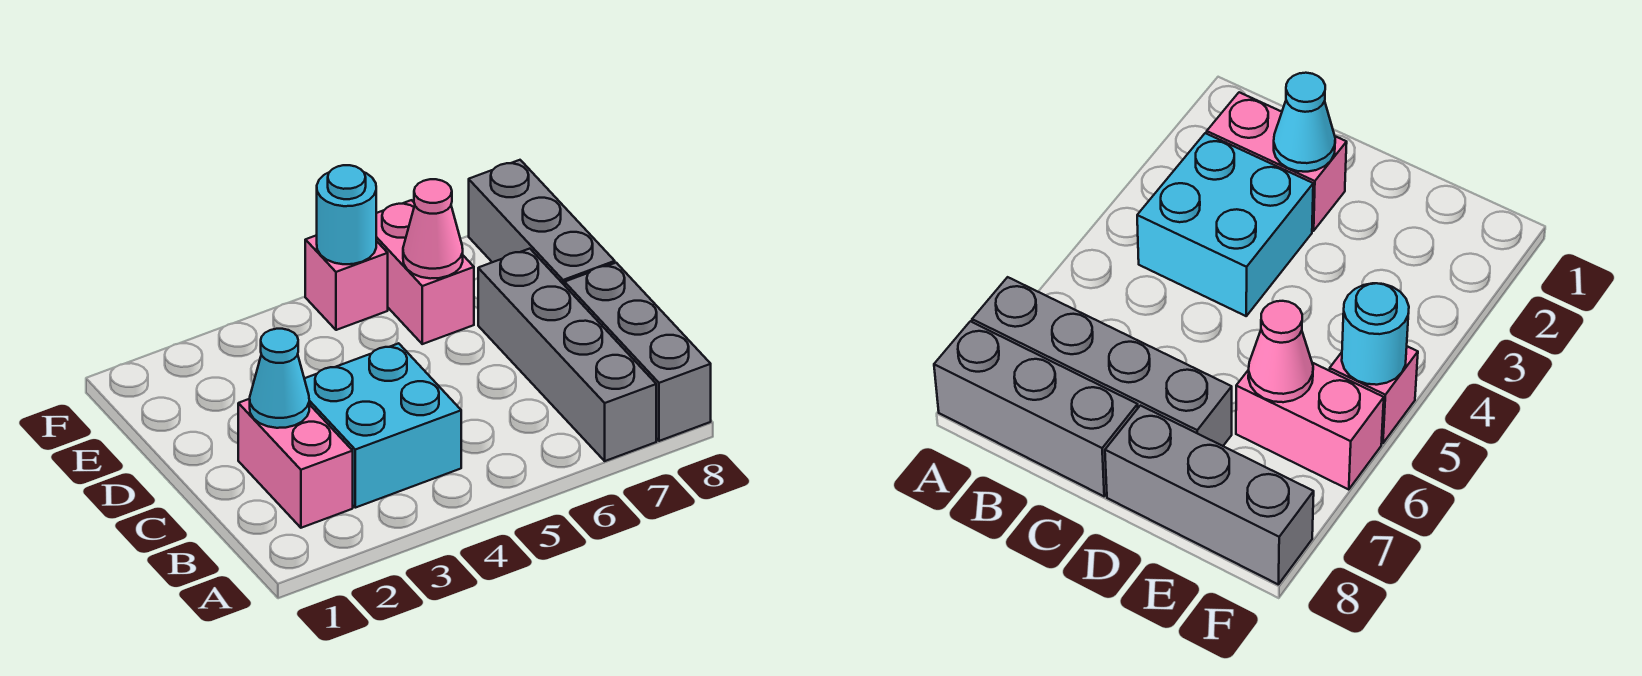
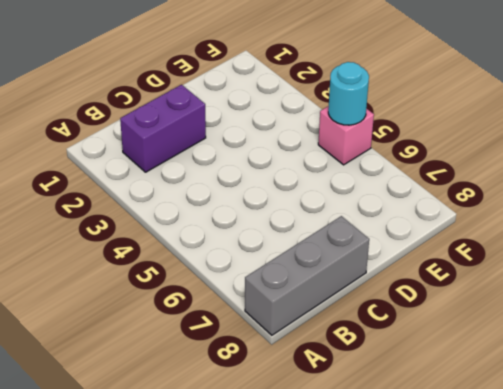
purple 1x2 brick [120,85,206,172] -> pink 1x2 brick [238,399,353,528]
none -> grey 1x4 brick [478,249,656,461]
none -> cyan 2x2 brick [304,343,461,508]

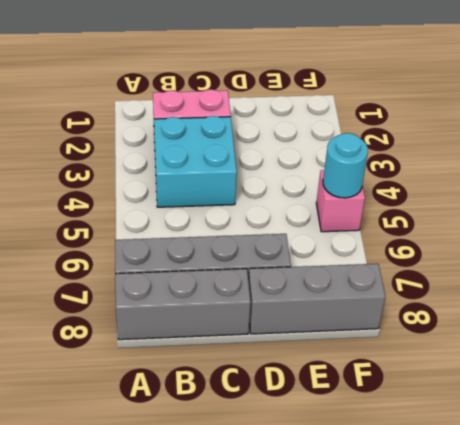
none -> pink 1x2 brick [376,200,474,344]
none -> cyan 1x1 cone [250,329,309,428]

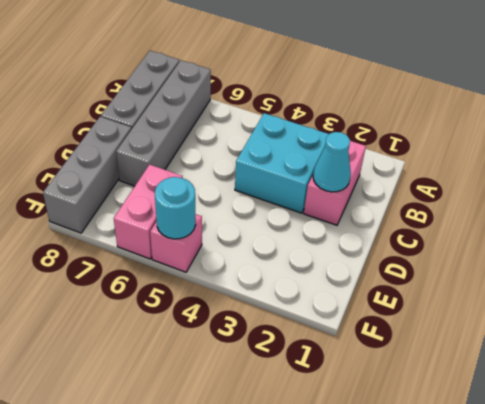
none -> pink 1x1 cone [403,179,463,279]

